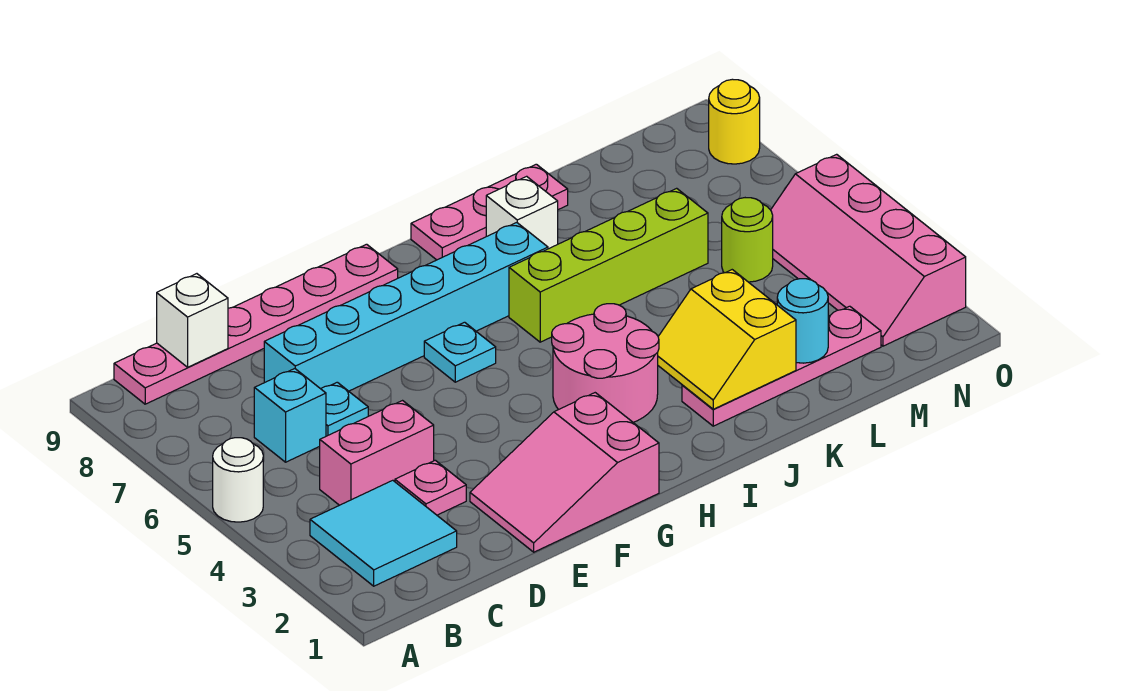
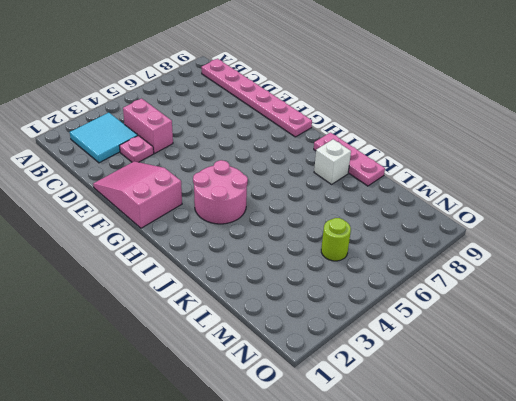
none -> white 1x1 round brick [213,438,263,522]
none -> cyan 1x1 brick [254,369,326,462]
none -> cyan 1x1 plate [321,382,368,436]

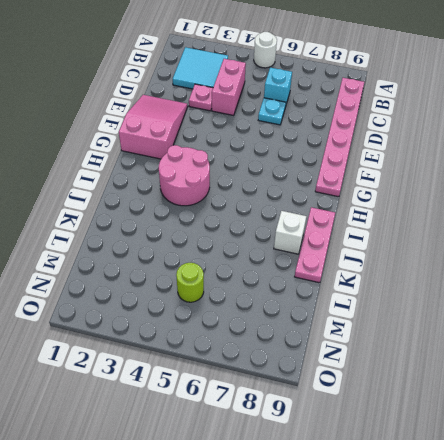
none -> cyan 1x6 brick [264,223,548,391]
none -> cyan 1x1 plate [424,322,496,382]
none -> lime 1x4 brick [509,188,708,342]

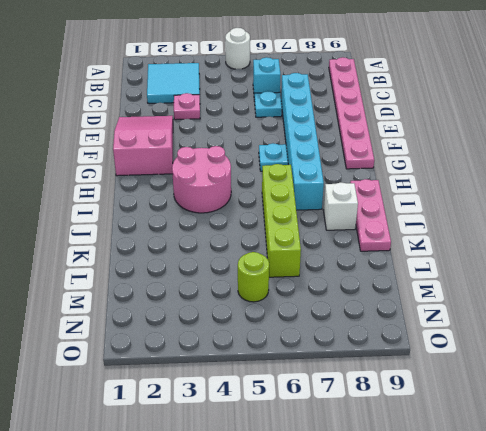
none -> pink 1x2 brick [320,401,434,505]
none -> pink 1x4 plate [682,306,881,426]
none -> pink 2x4 slope [771,154,966,346]

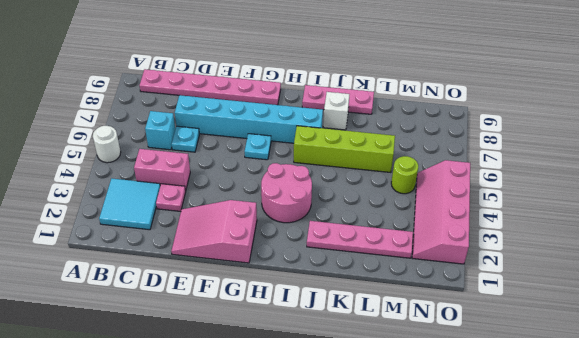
none -> yellow 1x1 round brick [709,79,760,164]
none -> white 1x1 brick [157,274,228,367]
none -> yellow 2x2 slope [658,270,796,409]

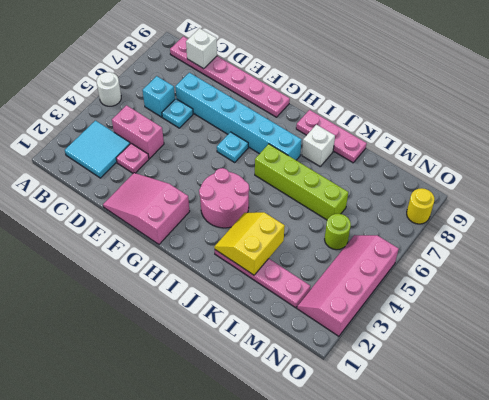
none -> cyan 1x1 round brick [777,279,828,363]

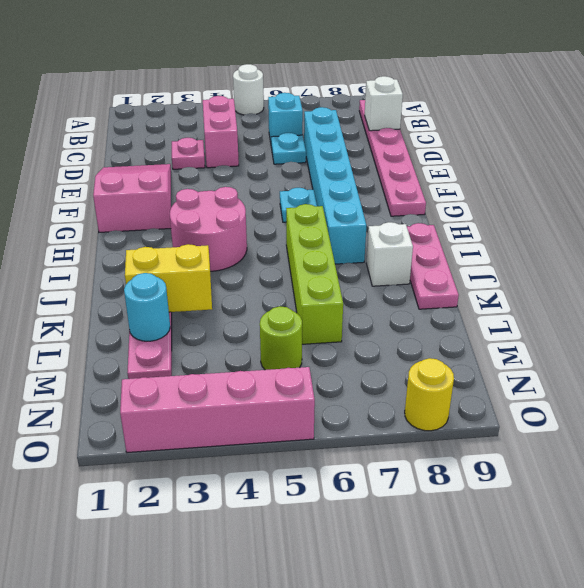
none -> cyan 2x2 tile [310,480,457,586]

